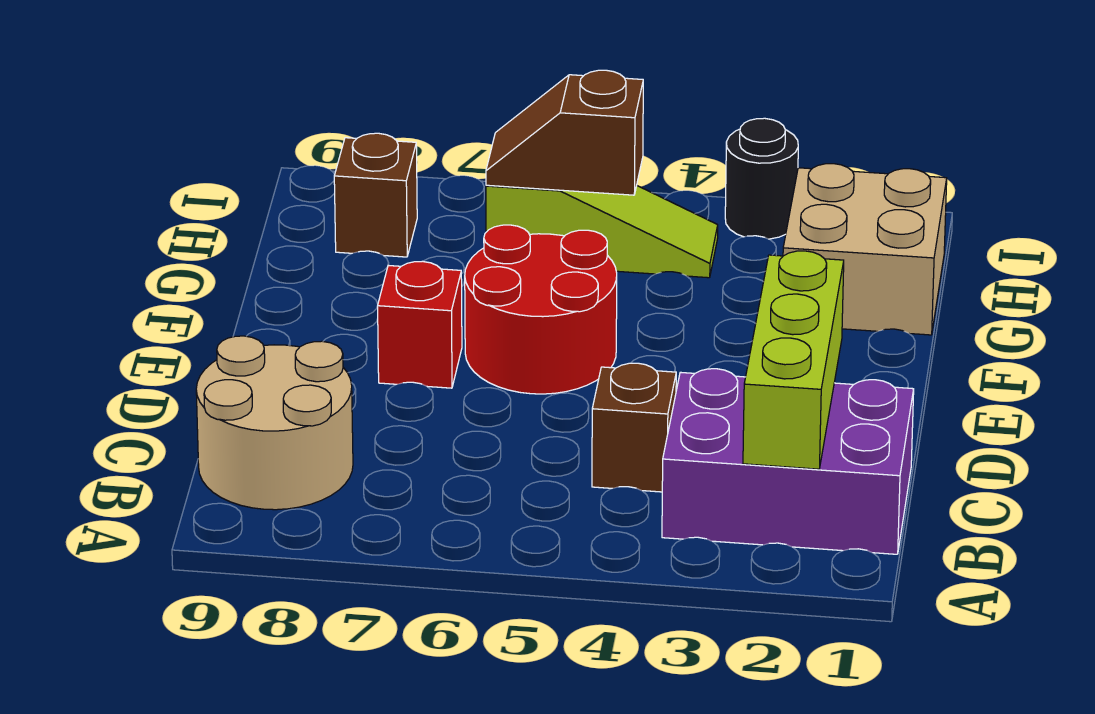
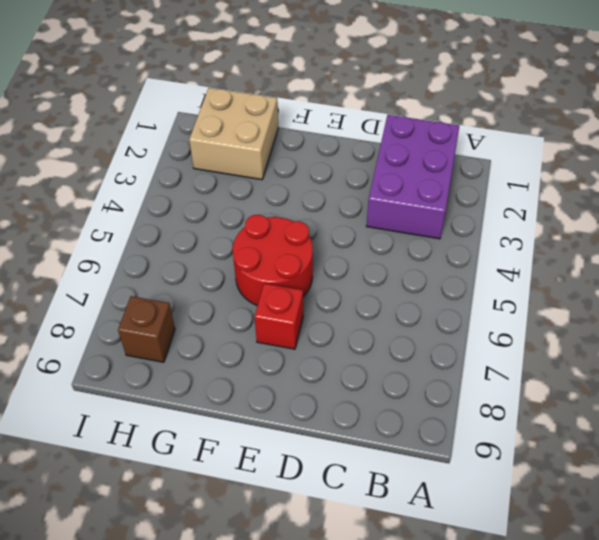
none -> tan 2x2 round brick [196,336,353,510]
none -> brown 1x1 brick [592,363,676,492]

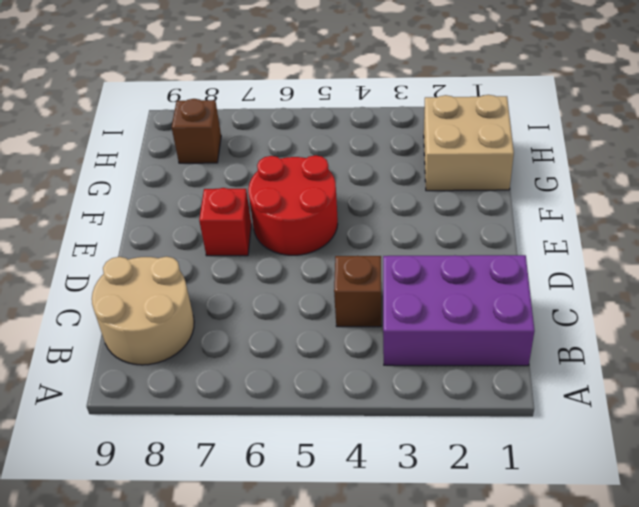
none -> lime 1x3 slope [486,185,718,278]
none -> black 1x1 round brick [725,118,798,239]

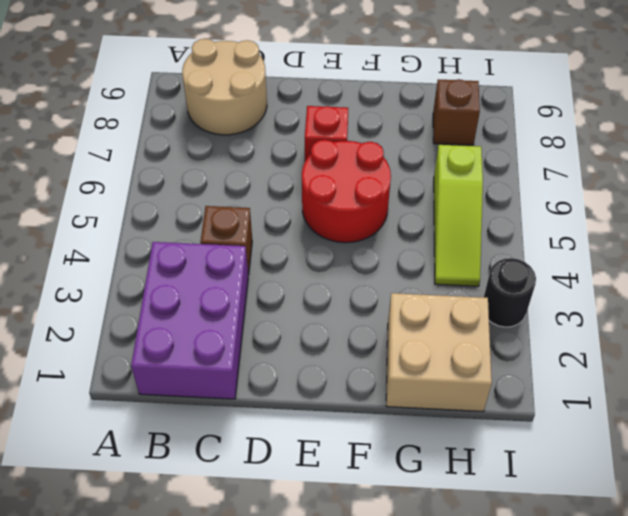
none -> lime 1x3 brick [743,251,844,469]
none -> brown 1x2 slope [486,70,643,195]

